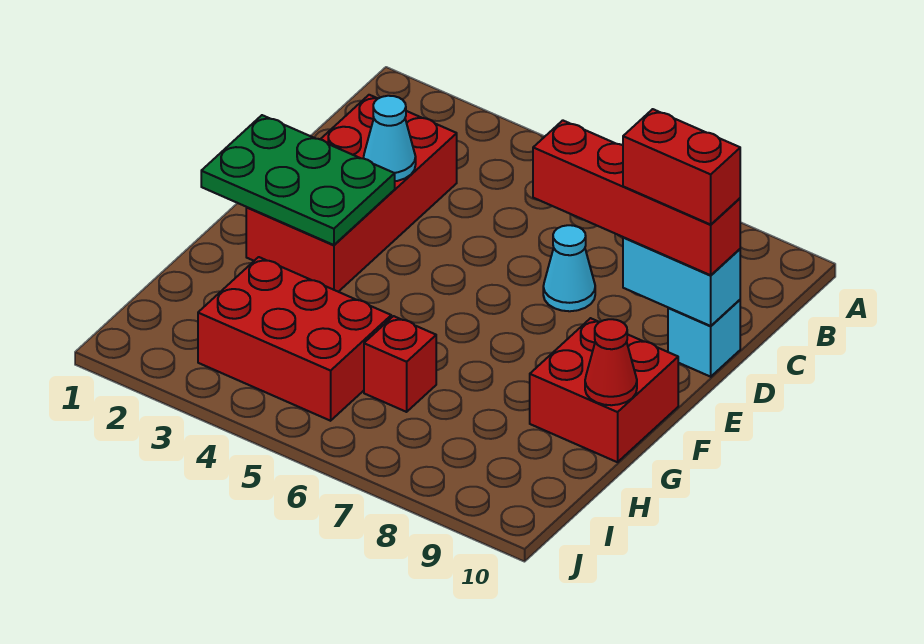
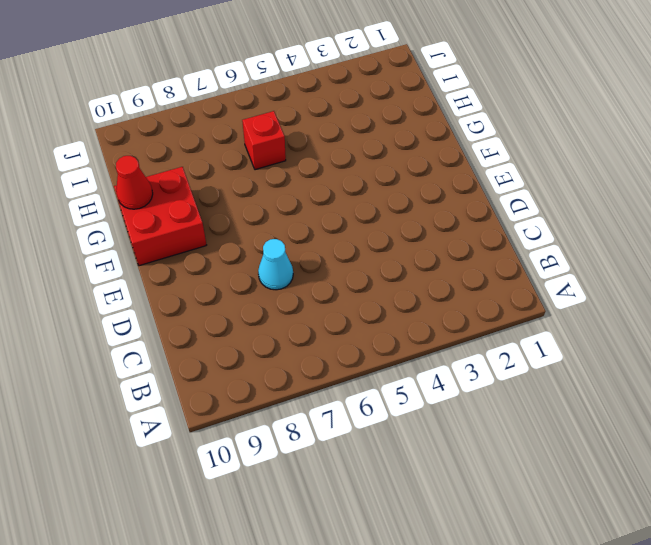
none -> red 2x4 brick [246,95,457,292]
none -> cyan 1x1 brick [668,300,740,377]
none -> red 2x3 brick [198,257,391,421]

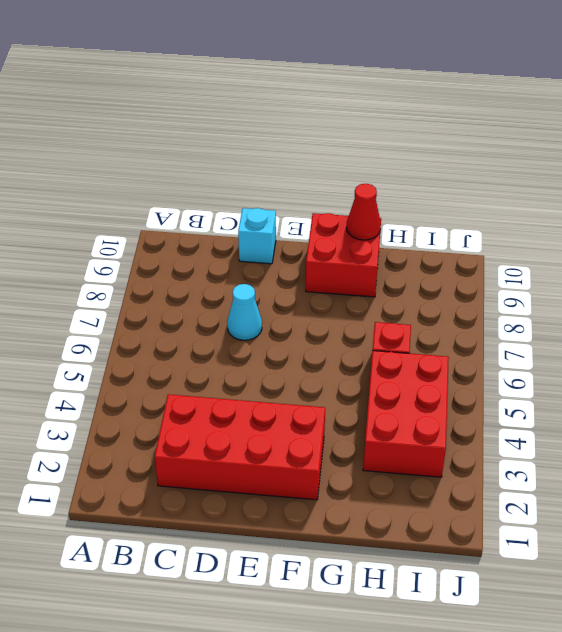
none -> cyan 1x1 cone [364,96,416,181]
none -> cyan 1x2 brick [623,237,740,326]
none -> green 2x3 plate [201,115,395,245]

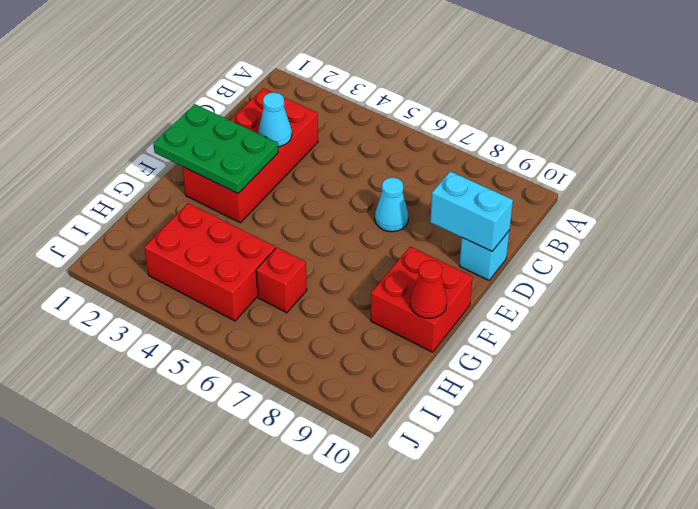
none -> red 1x4 brick [533,120,740,275]
none -> red 1x2 brick [623,109,740,225]

